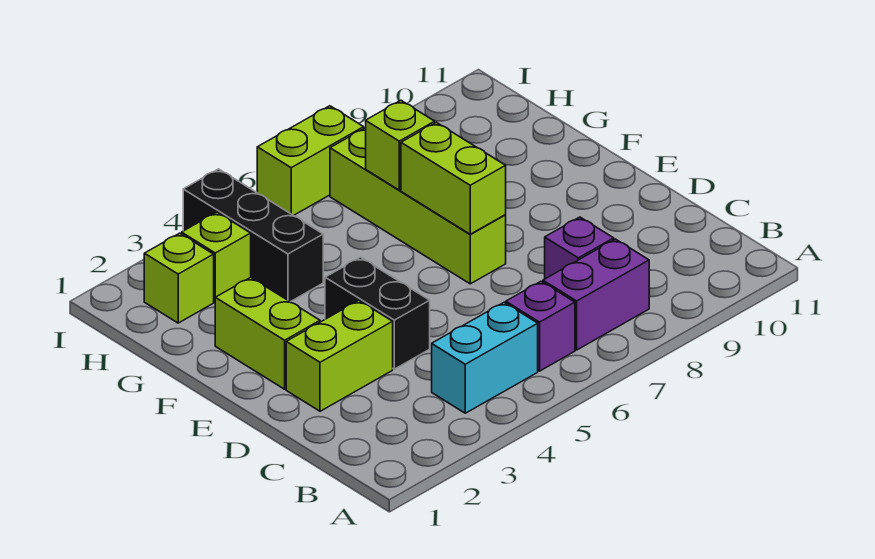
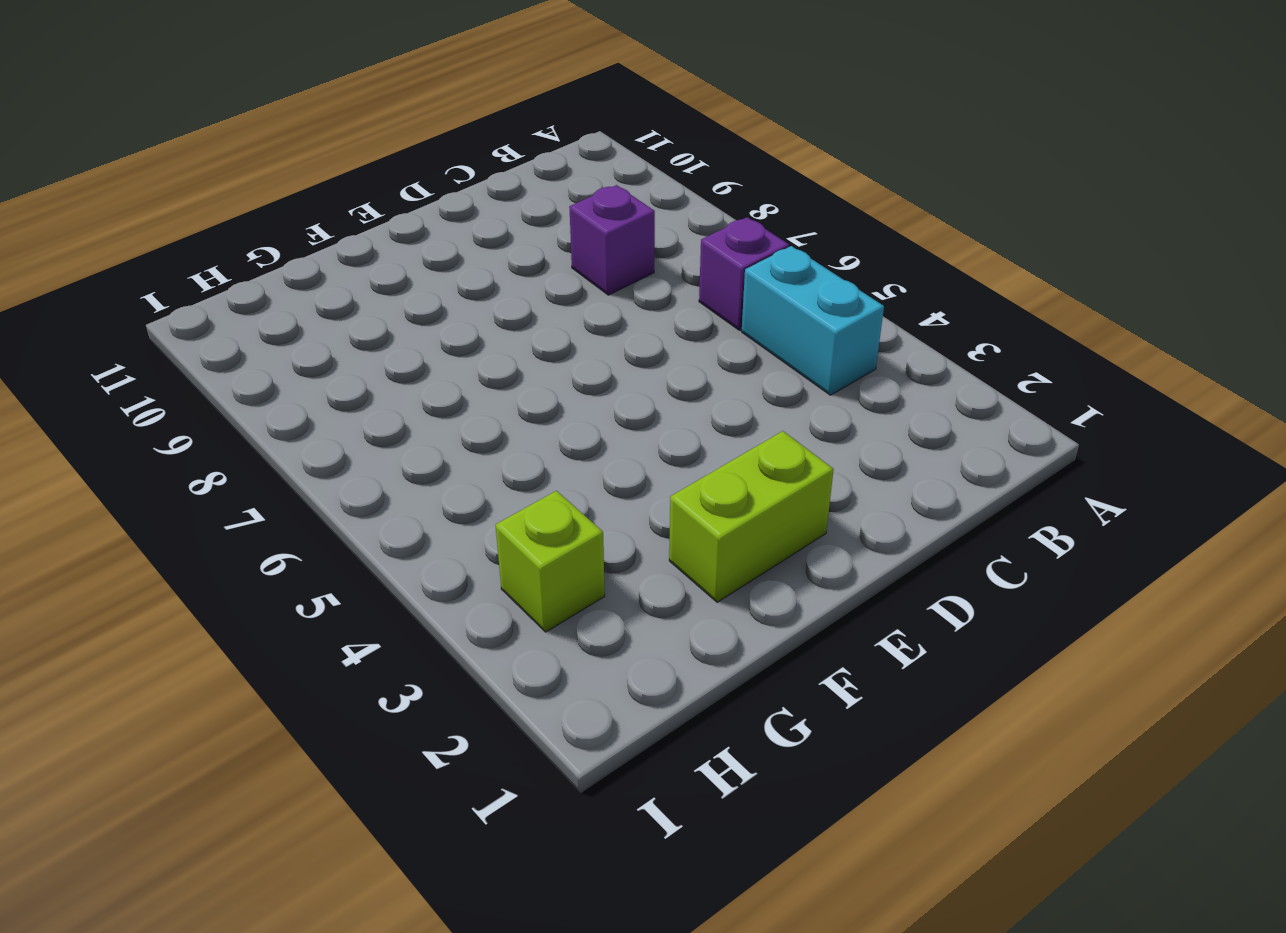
none -> purple 1x2 brick [543,239,649,350]
none -> lime 1x2 brick [286,300,393,411]
none -> black 1x2 brick [325,257,430,369]

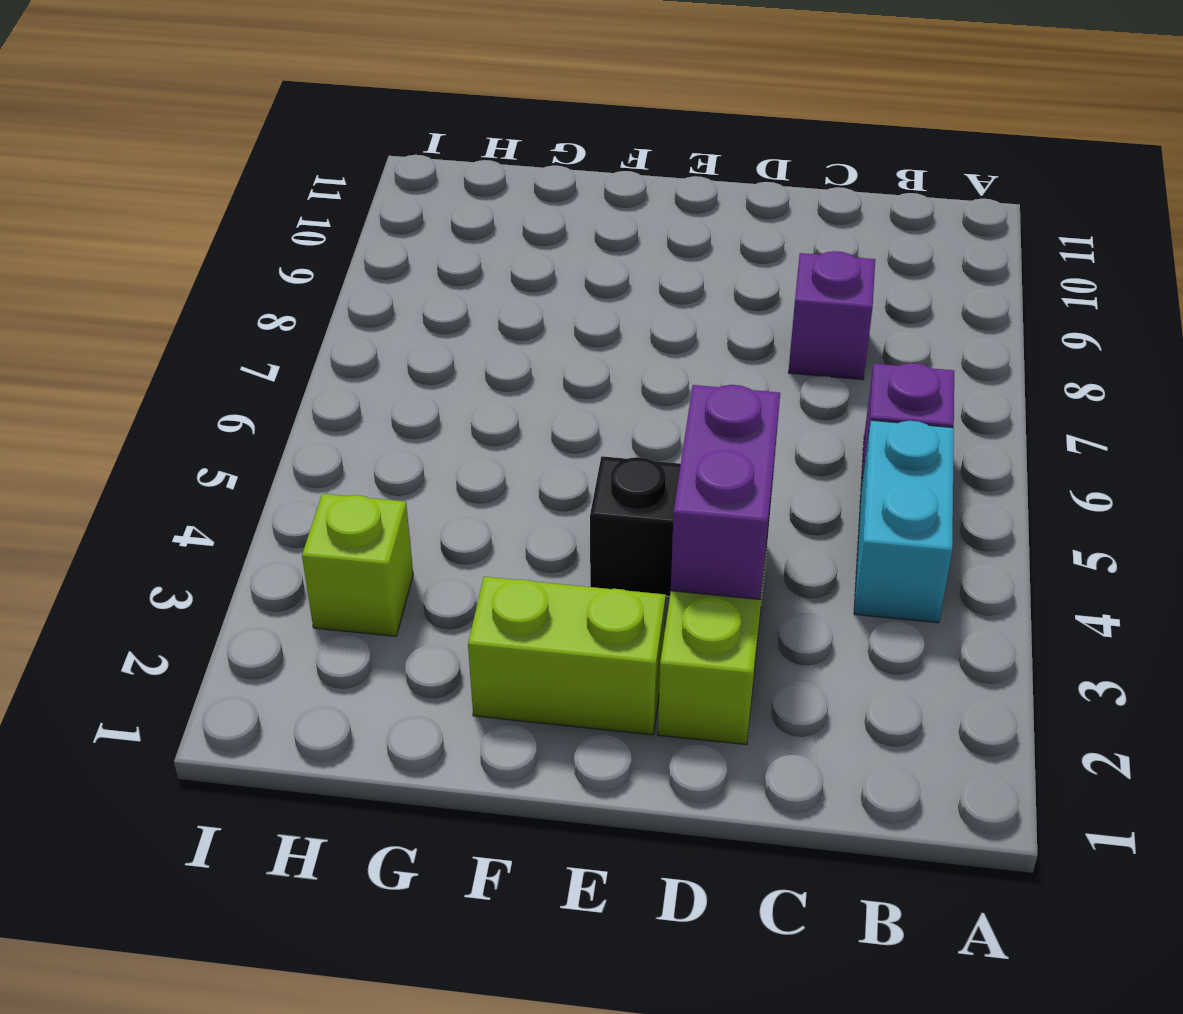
purple 1x2 brick [671,385,780,600] -> purple 1x2 brick moved to [543,239,649,350]
none -> lime 1x4 brick [330,128,506,284]
none -> black 1x3 brick [183,169,323,302]
none -> lime 1x1 brick [144,233,214,323]

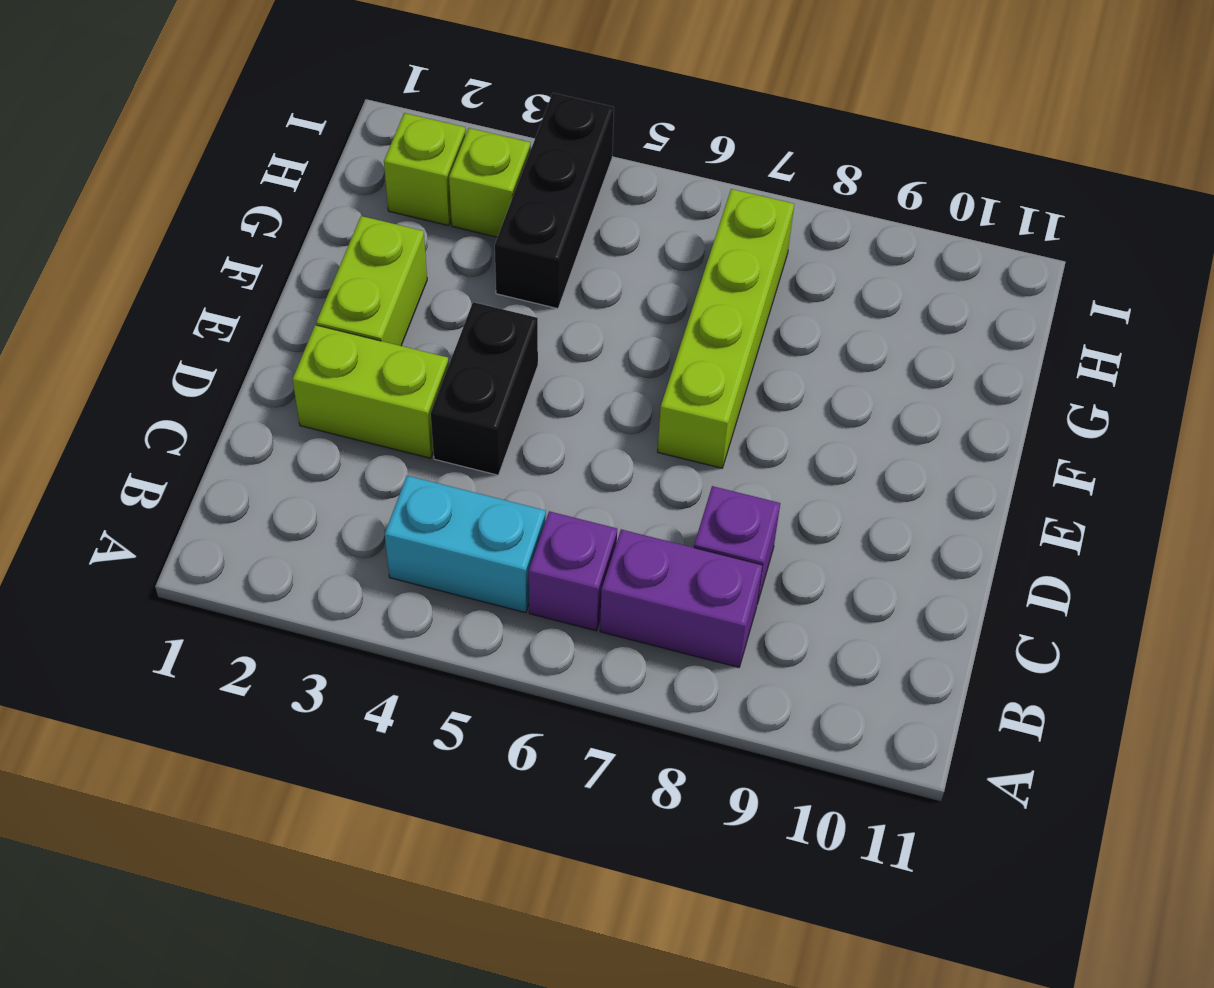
none -> lime 1x2 brick [257,106,364,216]
none -> lime 1x2 brick [401,122,506,234]
none -> lime 1x1 brick [366,100,435,190]

